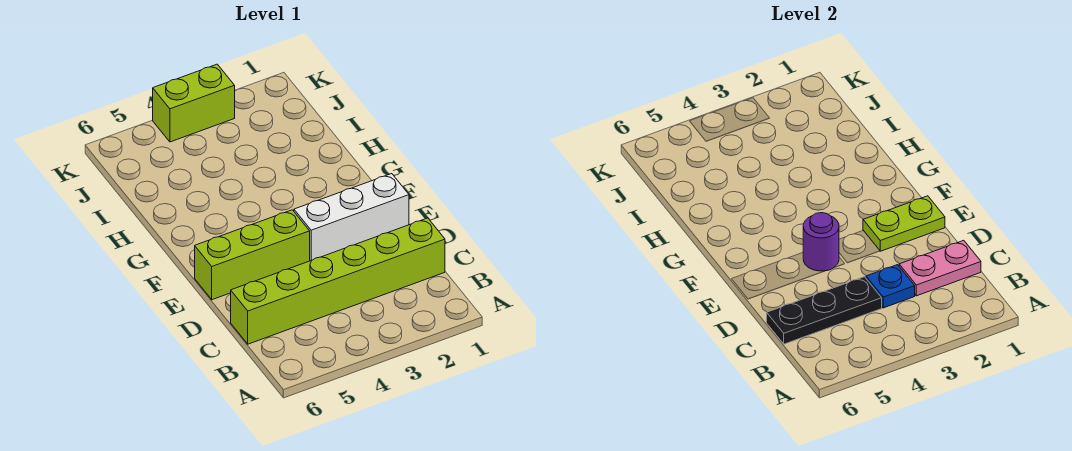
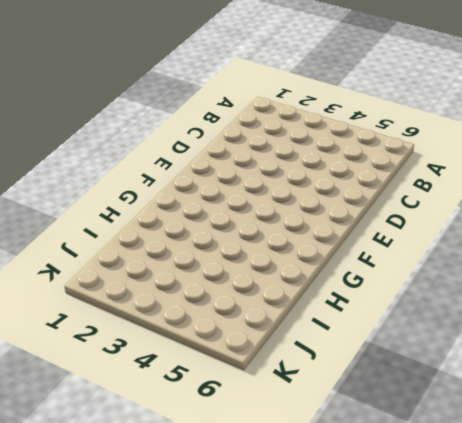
none -> lime 1x6 brick [231,218,445,344]
none -> white 1x3 brick [294,174,409,261]

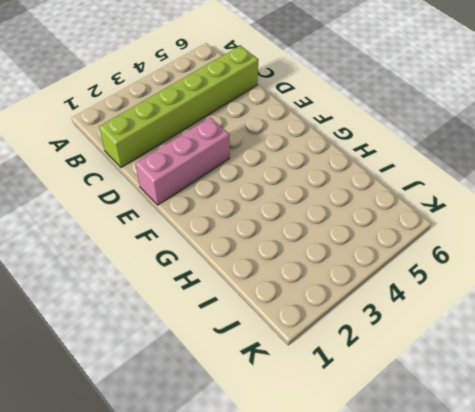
pink 1x3 brick [135,117,230,205] -> white 1x3 brick [294,174,409,261]
none -> lime 1x3 brick [195,210,310,300]
none -> lime 1x2 brick [153,64,235,142]

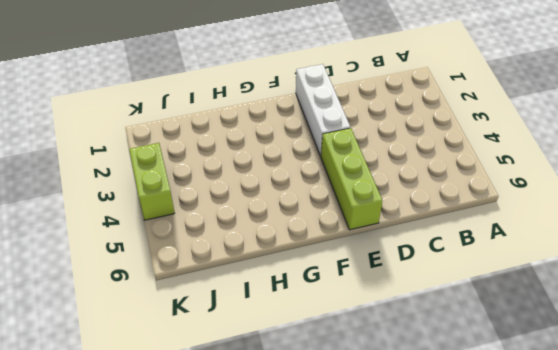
none -> lime 1x6 brick [231,218,445,344]
none -> pink 1x2 plate [899,240,981,296]

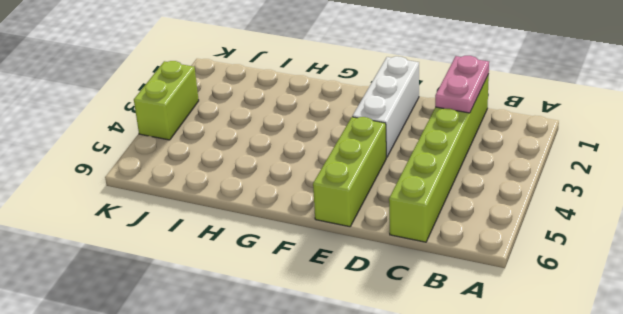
none -> blue 1x1 plate [866,265,915,308]
none -> black 1x3 plate [767,277,882,344]

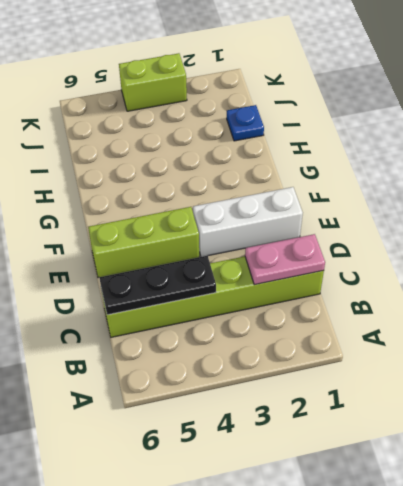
blue 1x1 plate [227,105,264,141] -> blue 1x1 plate moved to [866,265,915,308]
none -> lime 1x2 plate [863,196,945,251]
none -> purple 1x1 round brick [803,213,839,271]

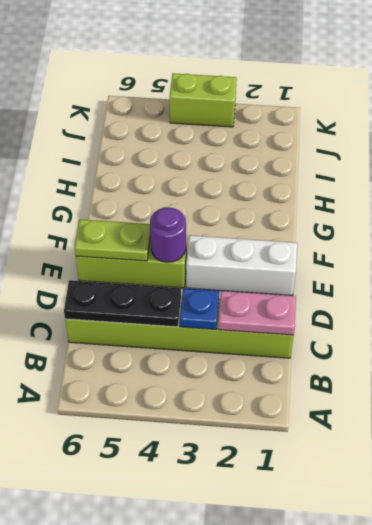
lime 1x2 plate [75,219,151,261] -> lime 1x2 plate moved to [863,196,945,251]

